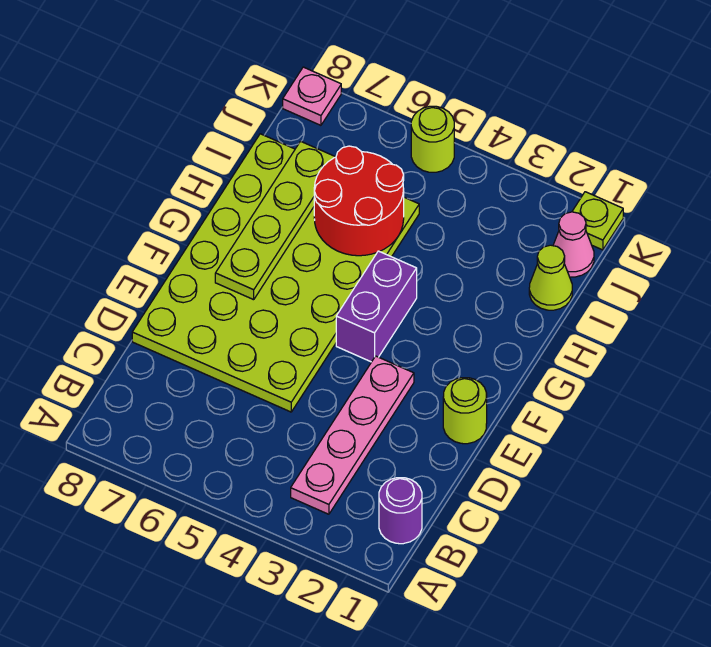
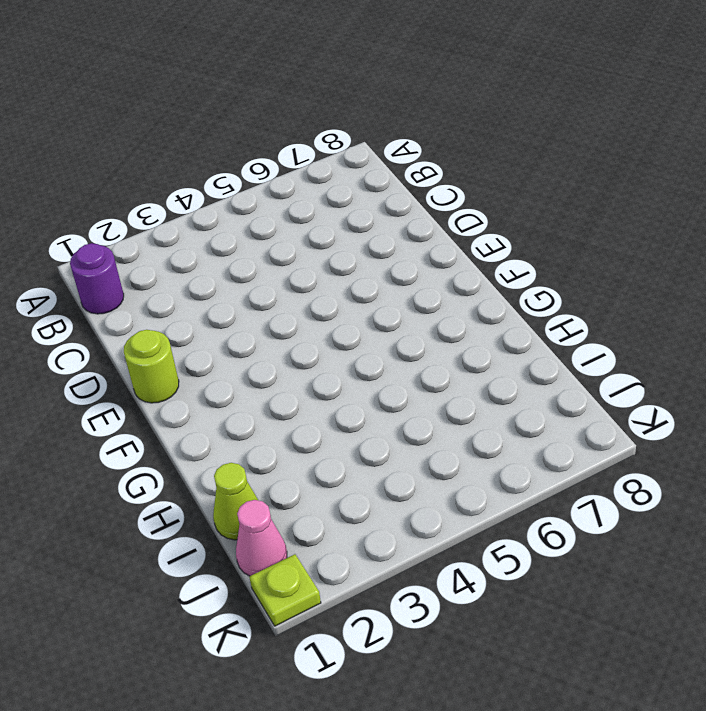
none -> pink 1x4 plate [291,356,414,514]
none -> lime 4x6 plate [132,134,419,412]
none -> purple 1x2 brick [336,251,417,362]

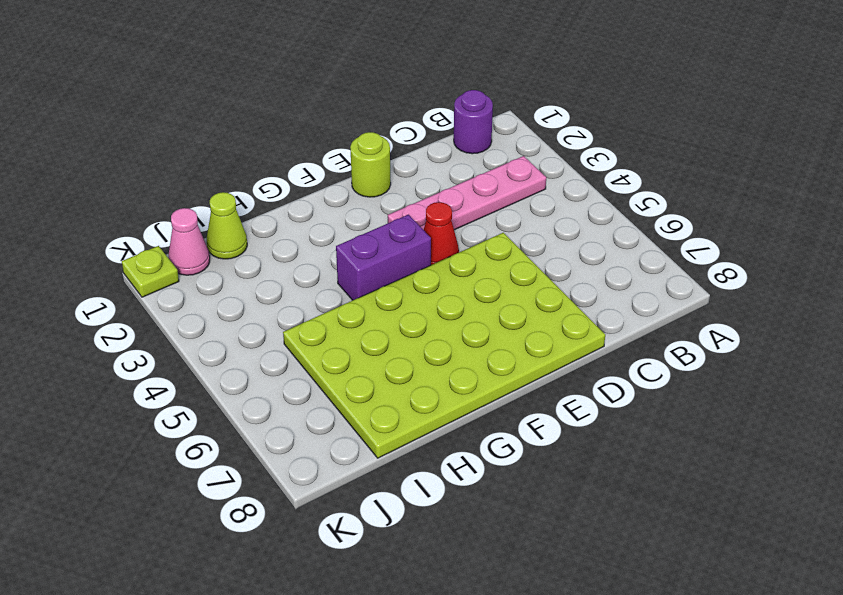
red 1x1 cone [424,202,459,265] -> none
none -> lime 1x1 round brick [411,106,454,172]
none -> pink 1x1 plate [283,67,341,125]
none -> lime 1x4 plate [215,141,335,300]

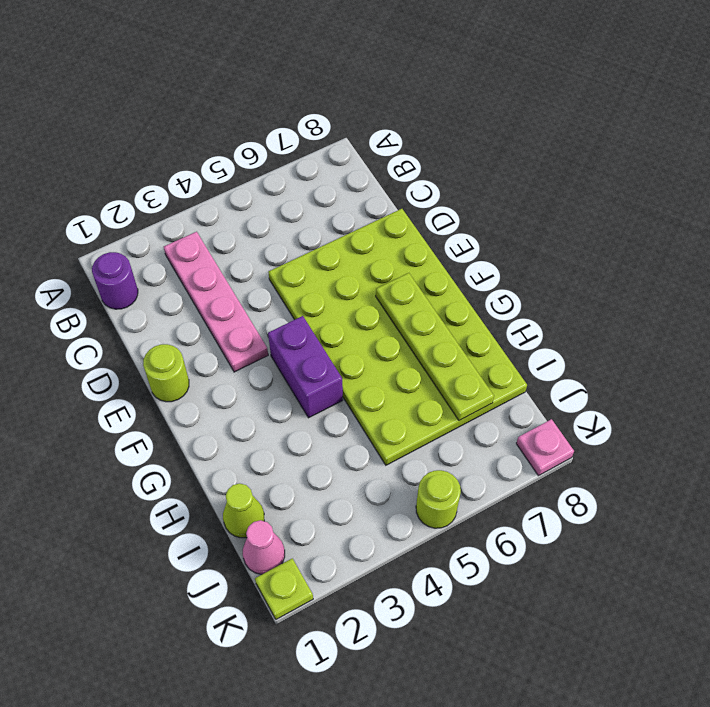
none -> red 2x2 round brick [314,146,404,256]

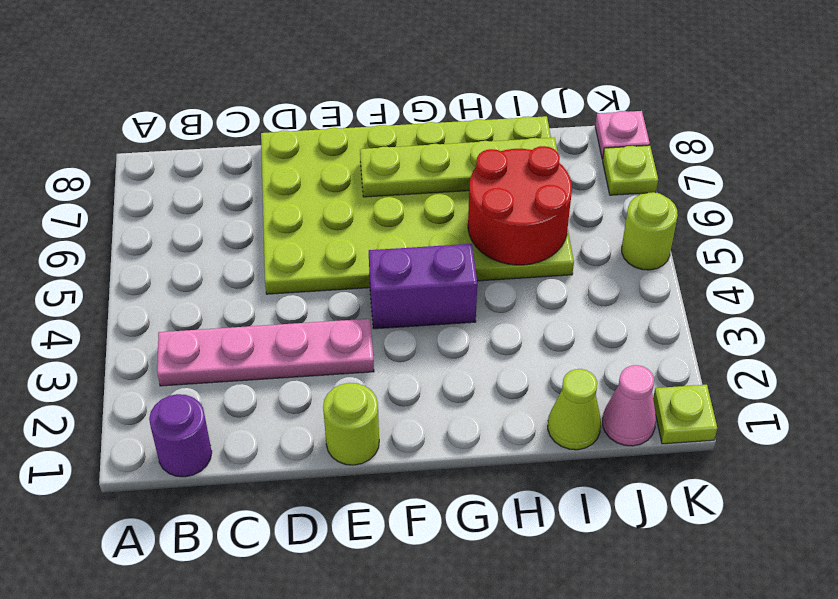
lime 1x1 plate [603,145,658,195] -> none

